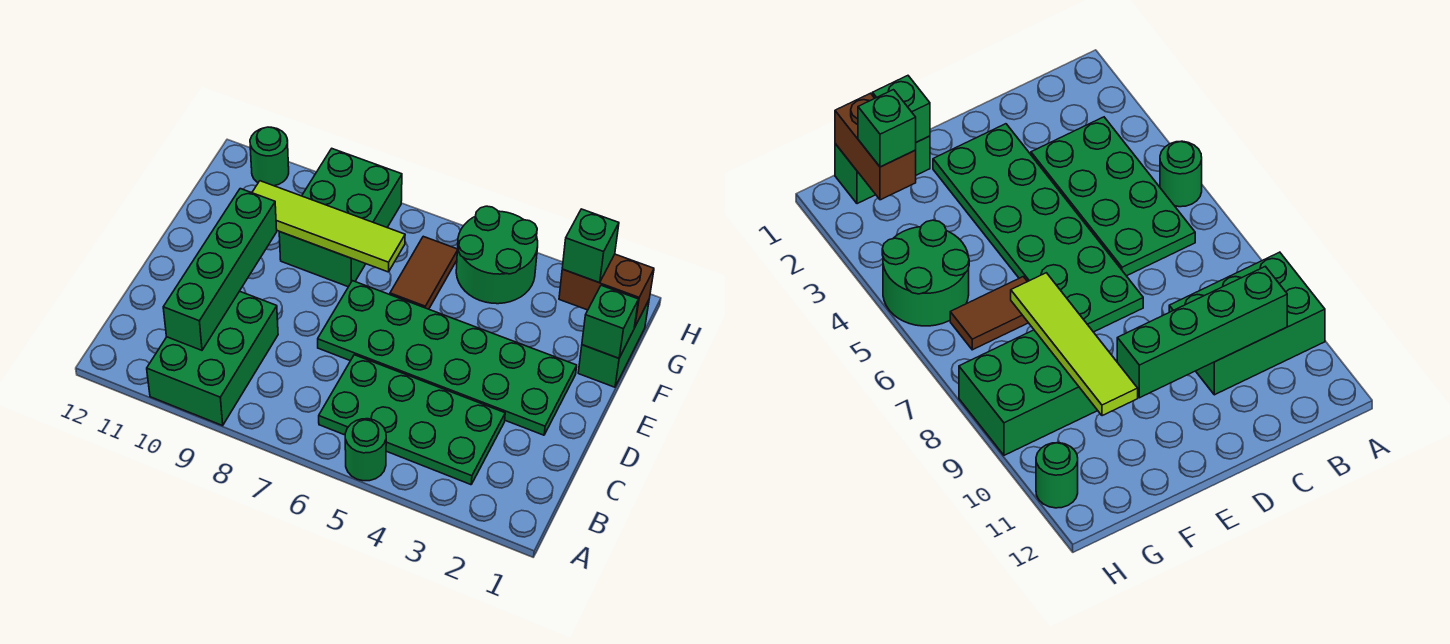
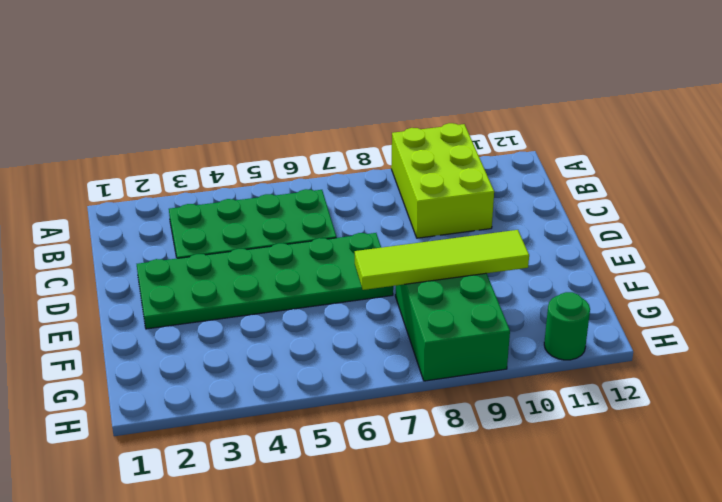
lime 2x3 brick [391,123,494,238] -> green 2x3 brick [147,291,278,426]
none -> green 1x1 round brick [345,419,386,481]
none -> green 1x2 brick [578,300,649,387]
none -> brown 1x2 tile [390,236,457,309]

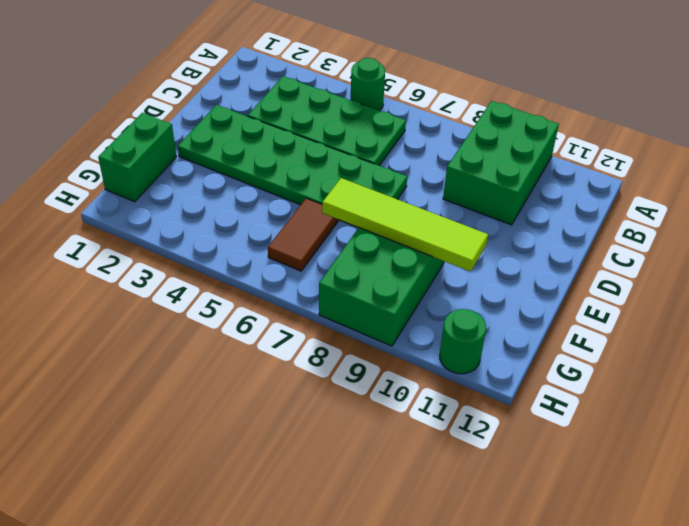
none -> green 2x2 round brick [456,206,538,304]
none -> green 1x4 brick [163,189,277,350]
none -> green 1x1 brick [582,285,638,358]

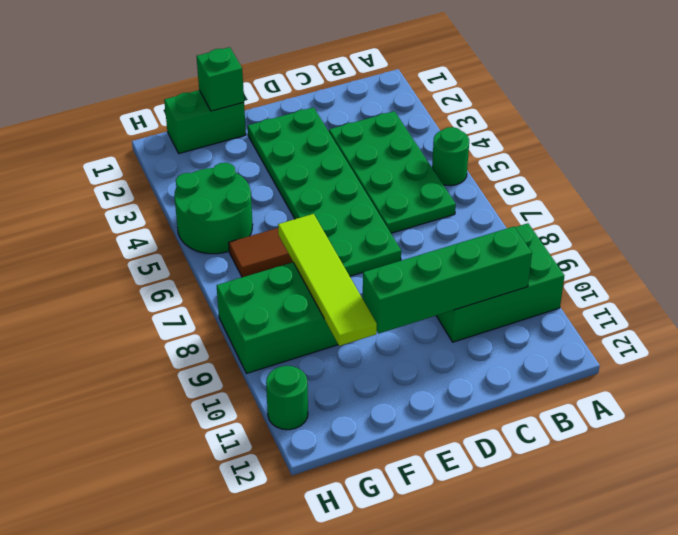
none -> brown 1x2 brick [559,254,654,327]
none -> green 1x1 brick [562,209,619,283]

